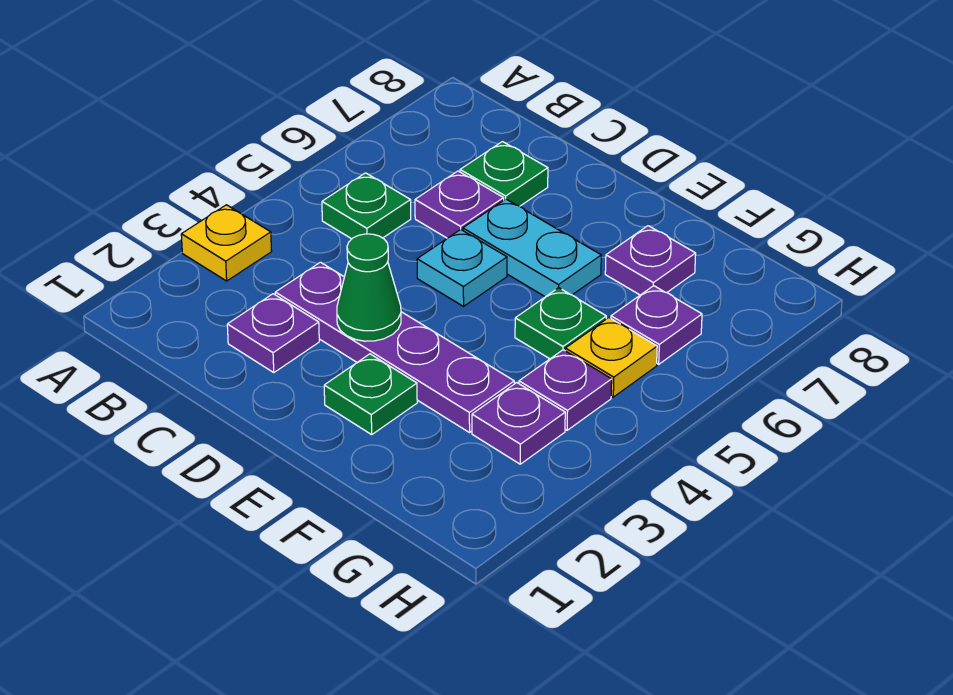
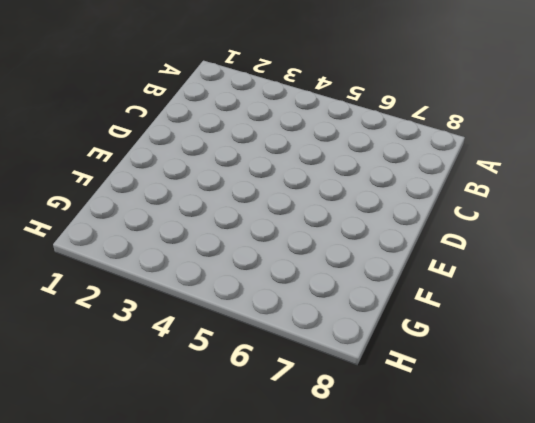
none -> yellow 1x1 plate [181,205,272,281]
none -> green 1x1 plate [322,173,411,239]
none -> purple 1x1 plate [227,294,319,372]

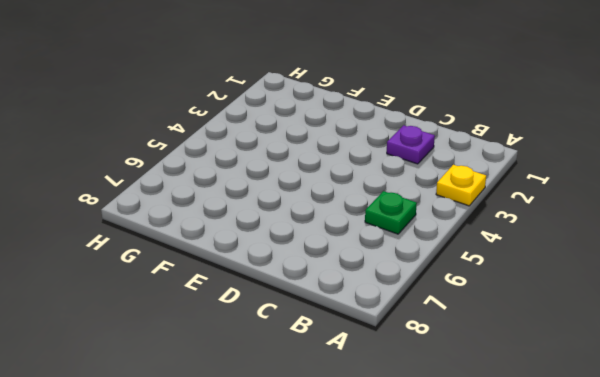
none -> purple 1x4 plate [275,262,514,433]
none -> purple 1x1 plate [415,171,504,238]
none -> green 1x1 plate [460,142,548,206]

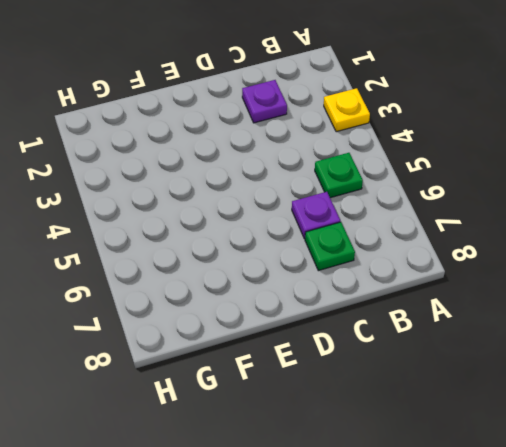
none -> purple 1x4 plate [275,262,514,433]
none -> cyan 1x1 plate [417,230,507,306]
none -> cyan 1x2 plate [463,199,601,297]

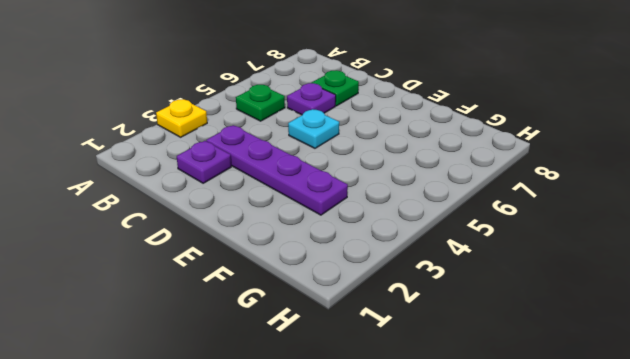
none -> cyan 1x2 plate [463,199,601,297]
none -> green 1x1 plate [324,354,417,435]
none -> green 1x1 plate [515,288,606,359]

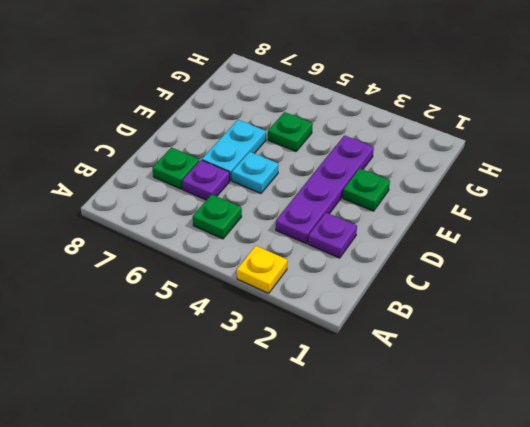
none -> purple 1x1 plate [605,226,696,295]
none -> purple 1x1 plate [472,383,565,464]
none -> purple 1x1 plate [519,350,612,430]

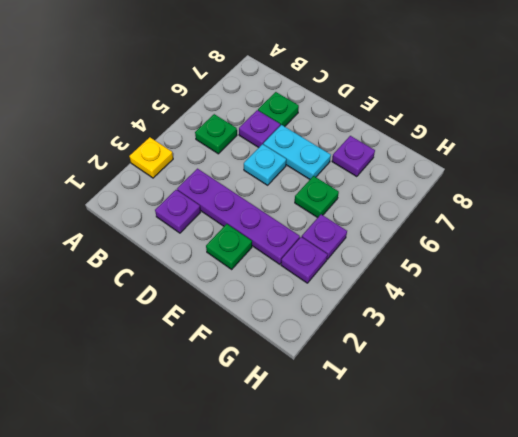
none -> yellow 1x1 plate [565,318,657,397]
none -> purple 1x1 plate [611,286,702,364]
none -> green 1x1 cone [337,234,401,341]

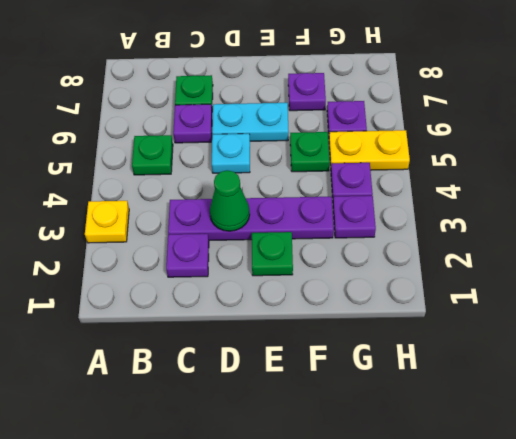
yellow 1x2 plate [329,130,410,170] -> yellow 1x1 plate [565,318,657,397]

